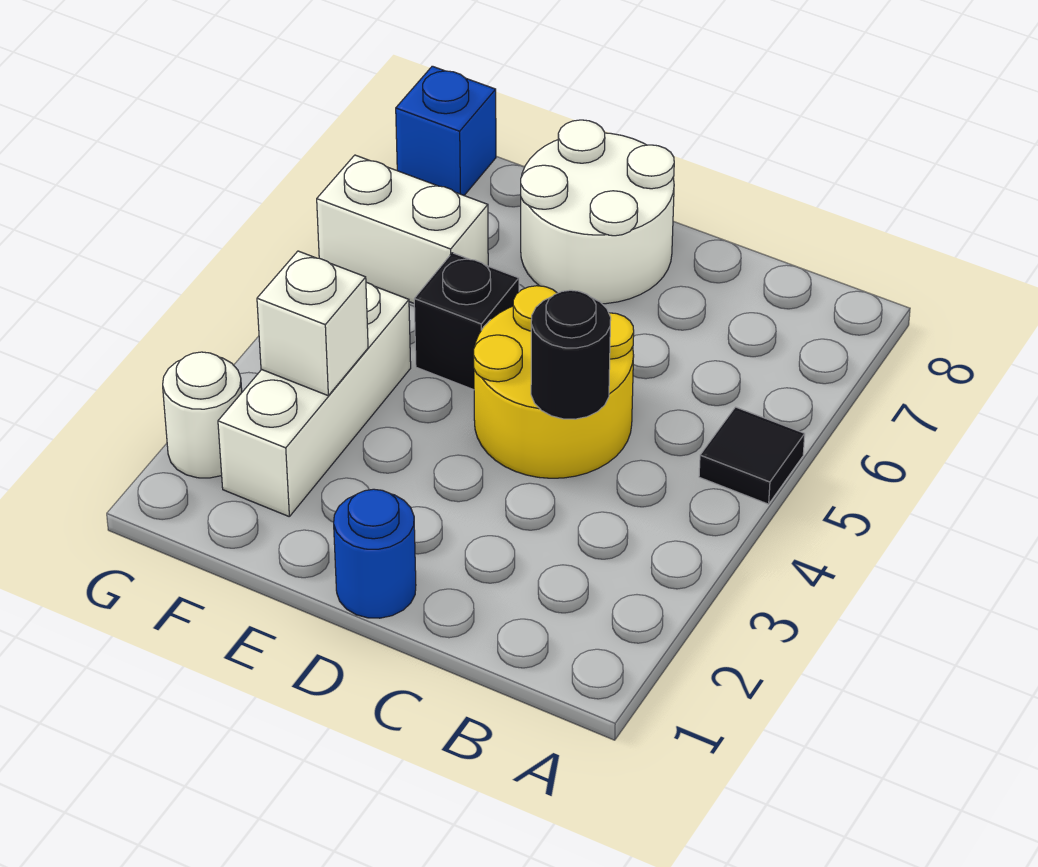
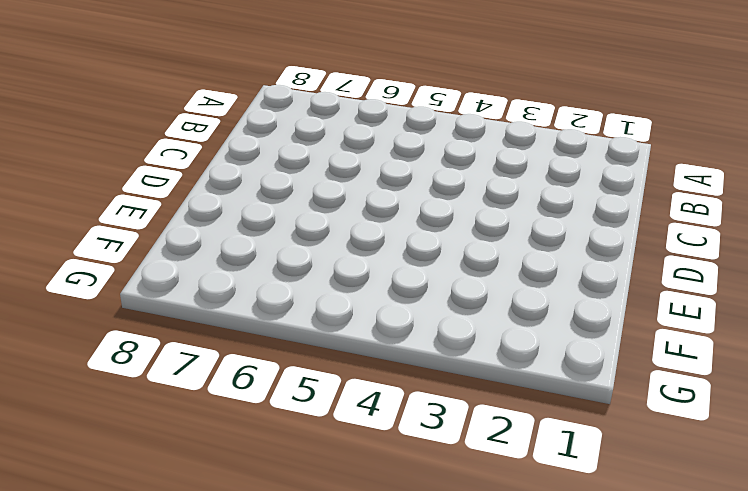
none -> black 1x1 tile [699,407,805,504]
none -> yellow 2x2 round brick [474,286,634,478]

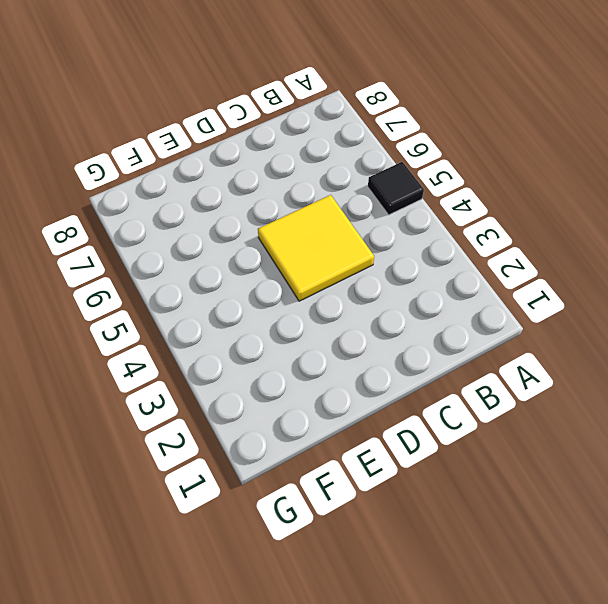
yellow 2x2 tile [258,195,374,301] -> yellow 2x2 round brick [474,286,634,478]
none -> blue 1x1 round brick [334,489,416,618]
none -> white 2x2 round brick [521,120,674,304]

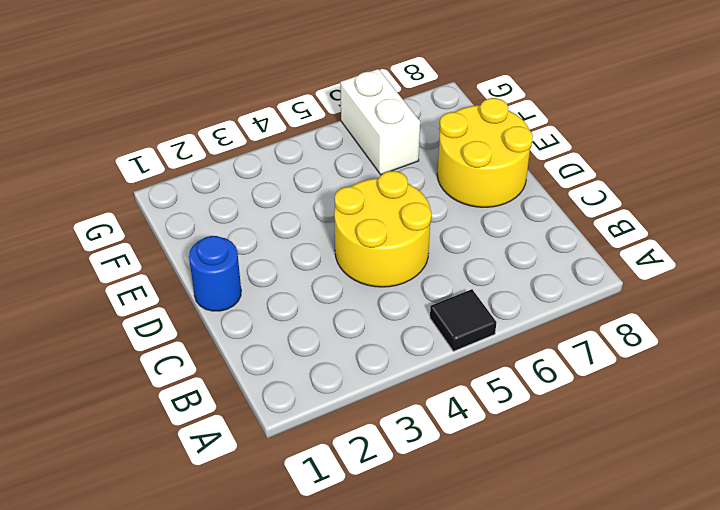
yellow 2x2 round brick [437,98,533,207] -> white 2x2 round brick [521,120,674,304]
none -> black 1x1 brick [414,253,519,390]
none -> white 1x3 brick [218,282,411,516]

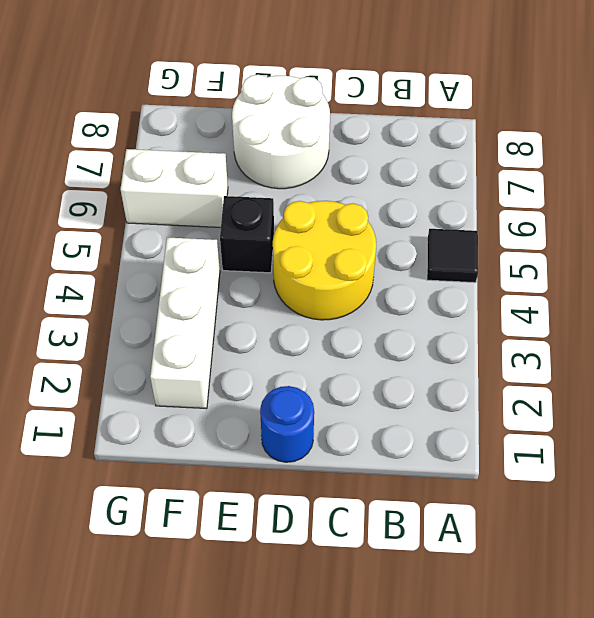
none -> white 1x1 round brick [163,352,242,478]
none -> blue 1x1 brick [396,66,496,195]

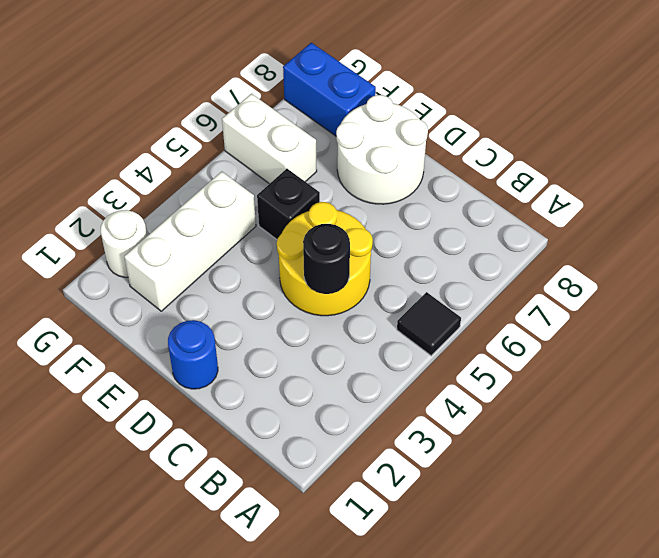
blue 1x2 brick [283,43,376,136] -> blue 1x1 brick [396,66,496,195]
none -> white 1x1 brick [257,251,368,395]

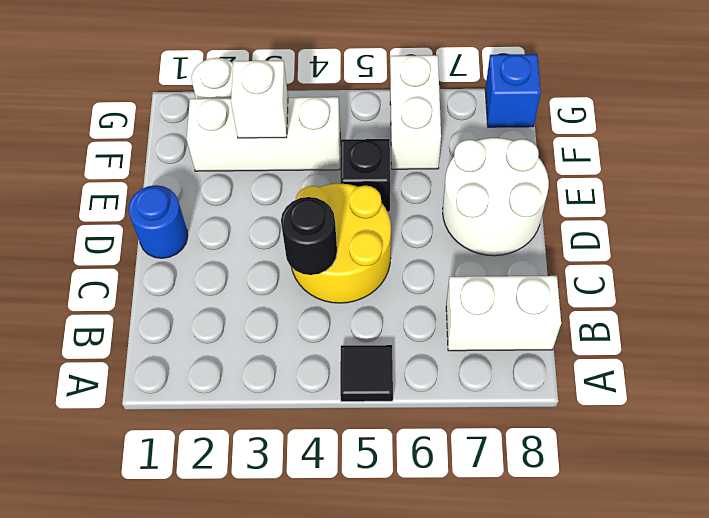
white 1x2 brick [446,276,561,351] -> none

